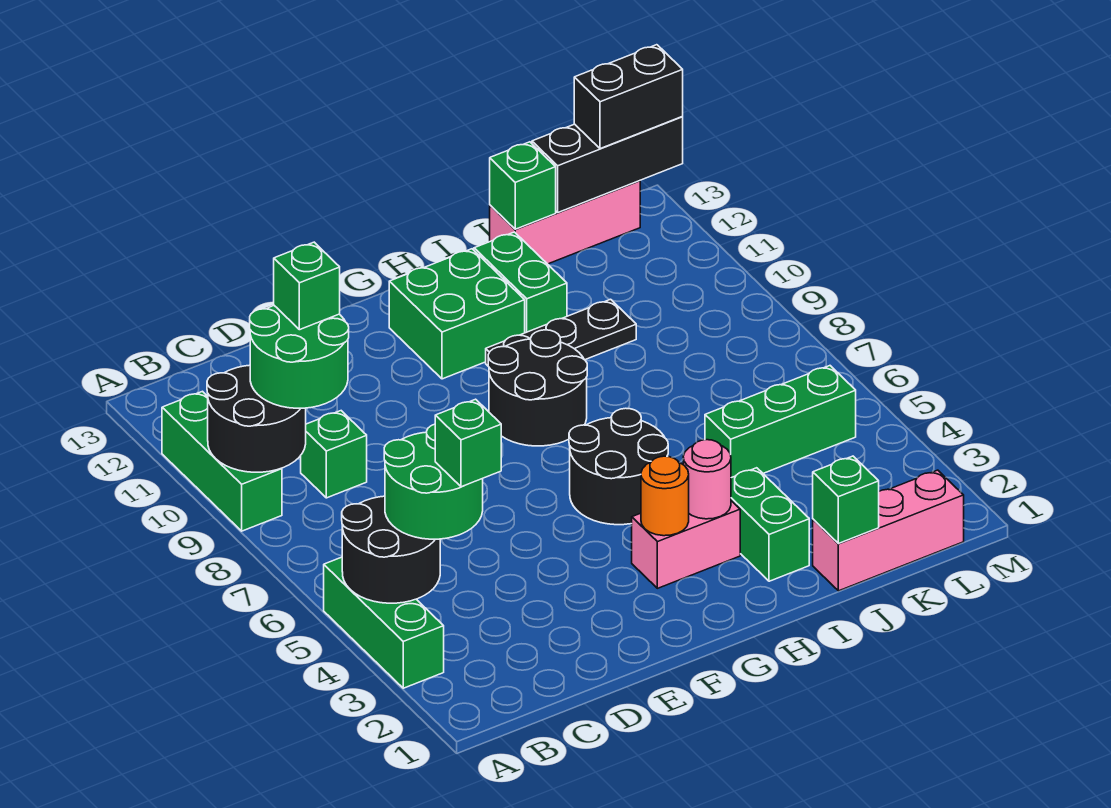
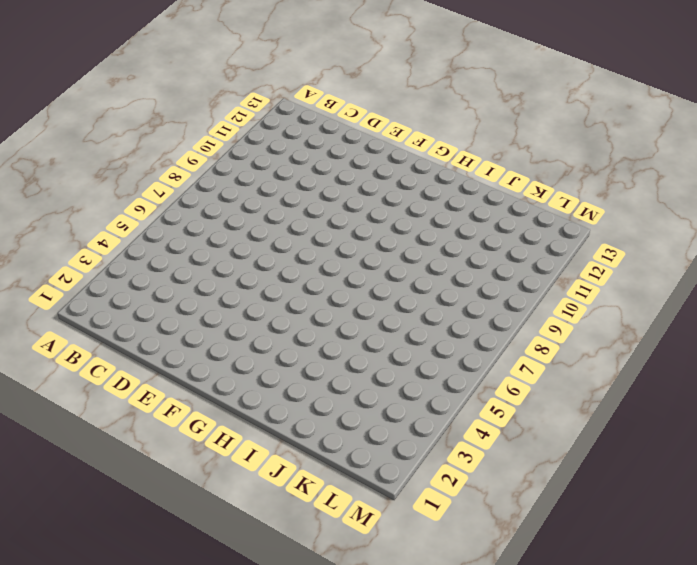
none -> green 1x3 brick [324,557,444,688]
none -> green 1x3 brick [162,391,282,531]
none -> green 1x1 brick [301,411,367,498]

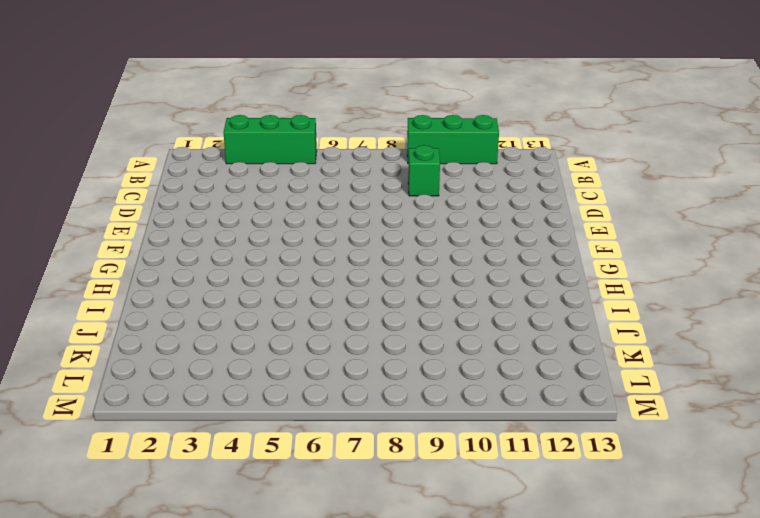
none -> pink 1x2 brick [632,501,740,588]
none -> black 2x2 round brick [569,408,668,525]
none -> black 2x2 round brick [488,330,587,446]

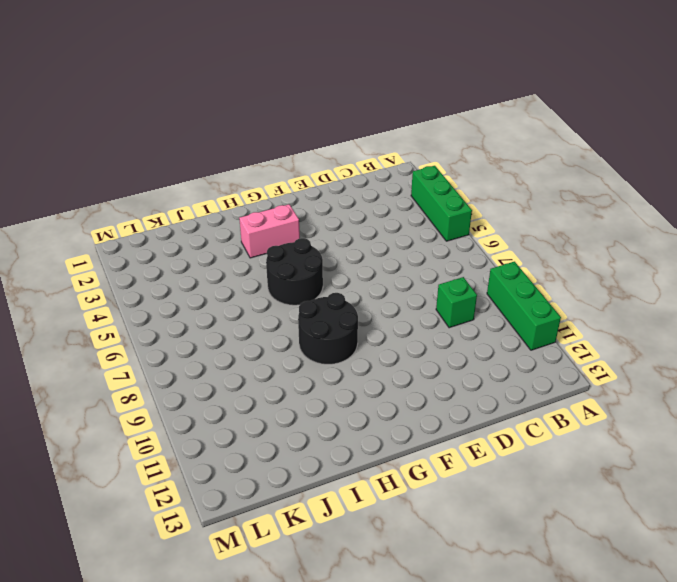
none -> green 2x2 brick [389,249,525,379]
none -> black 1x3 plate [486,299,636,366]
none -> green 1x2 brick [731,468,809,581]

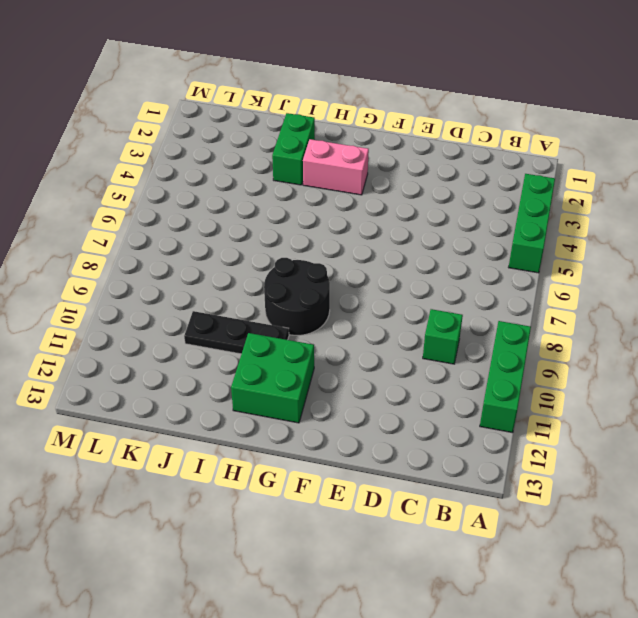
none -> black 2x2 round brick [569,408,668,525]
none -> green 1x2 brick [474,232,567,333]
none -> pink 1x3 brick [813,470,964,591]

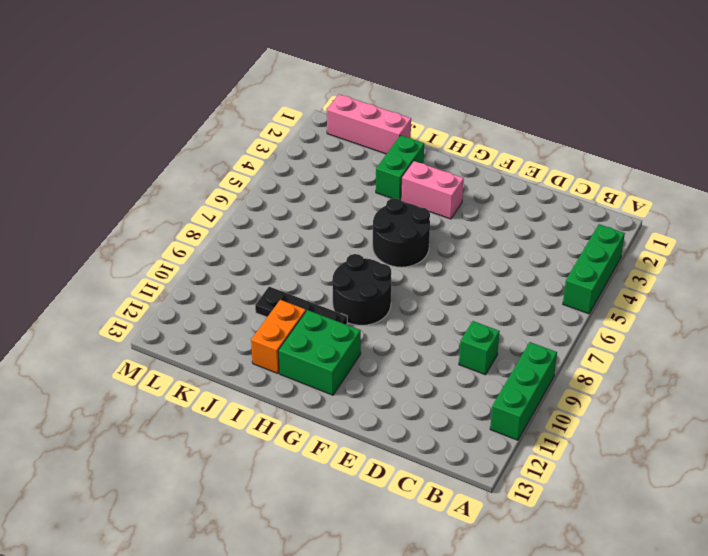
orange 1x2 brick [251,300,306,374] -> green 1x2 brick [474,232,567,333]
none -> green 1x3 brick [705,366,856,478]
none -> pink 1x3 brick [490,181,640,264]
none -> black 2x2 round brick [342,496,440,603]

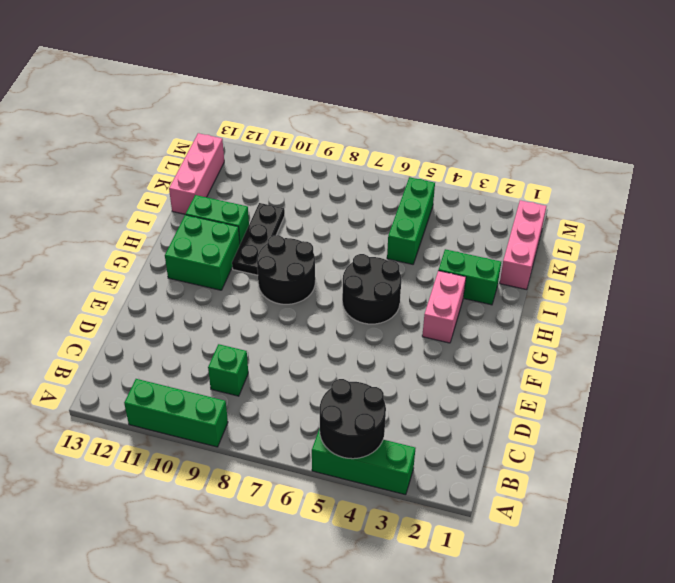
none -> black 2x2 round brick [207,365,306,472]
none -> orange 1x1 round brick [641,456,689,536]
none -> pink 1x1 round brick [683,440,731,519]

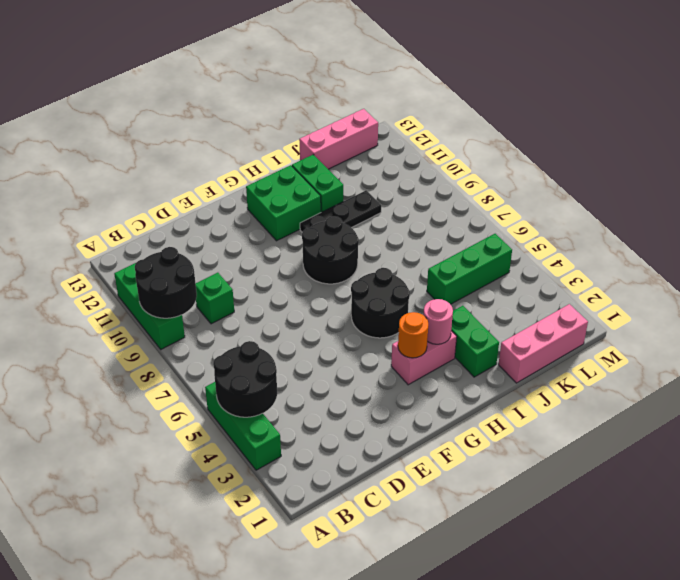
none -> green 1x1 brick [813,456,879,544]
none -> green 1x1 brick [490,142,556,229]
none -> black 1x3 brick [532,117,683,212]

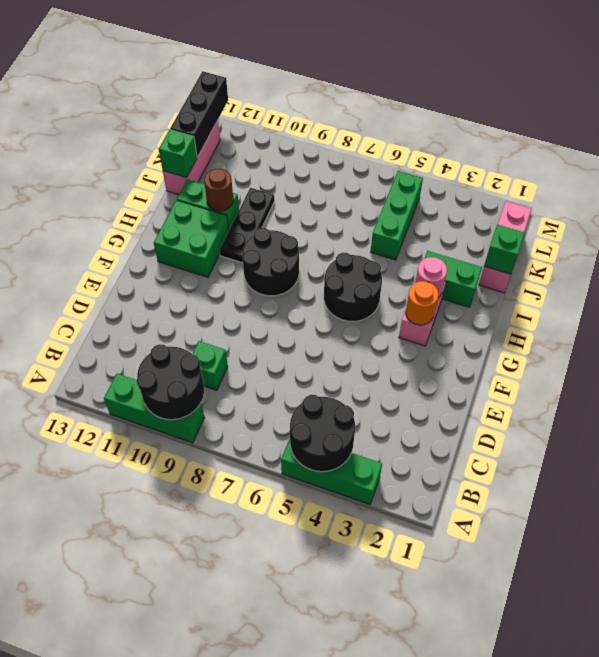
brown 1x1 round brick [204,169,234,211] -> none
none -> green 2x2 round brick [384,424,483,539]
none -> green 2x2 round brick [250,306,349,408]
none -> black 1x2 brick [574,45,683,149]

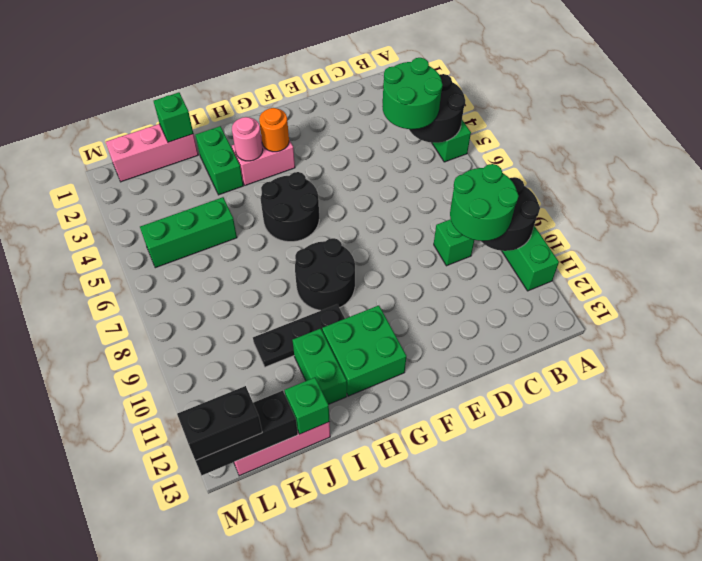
none -> green 1x1 brick [435,399,501,487]
none -> green 1x1 brick [274,242,340,330]

